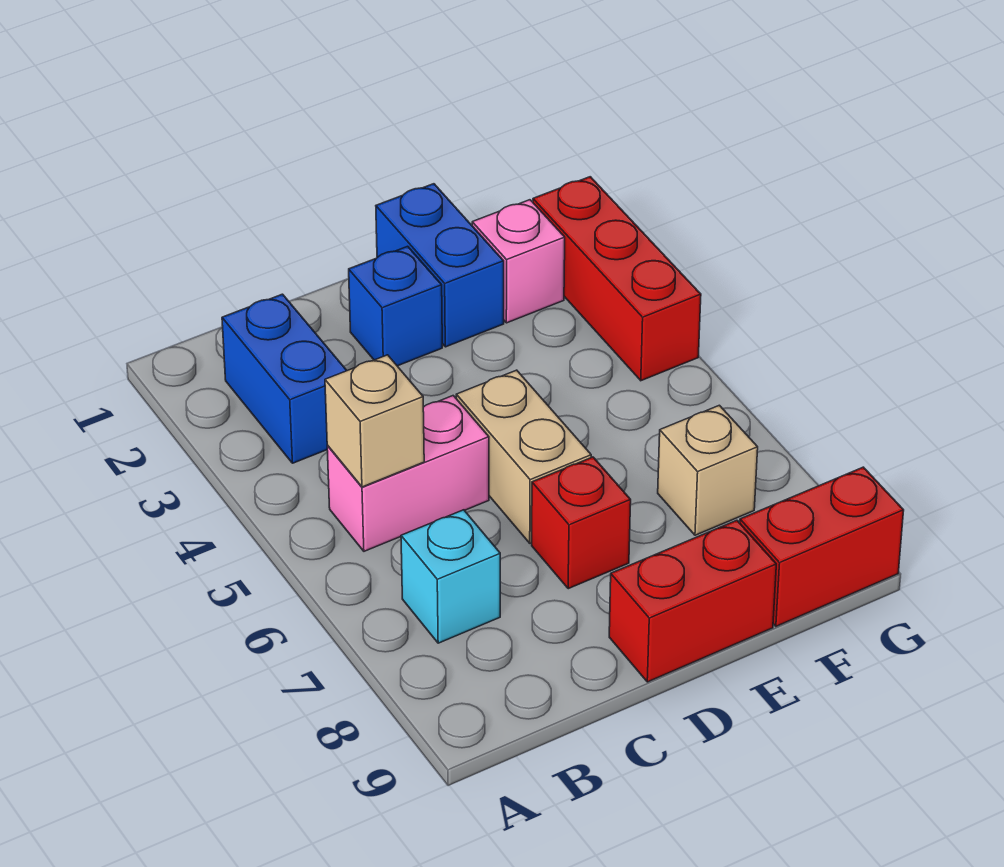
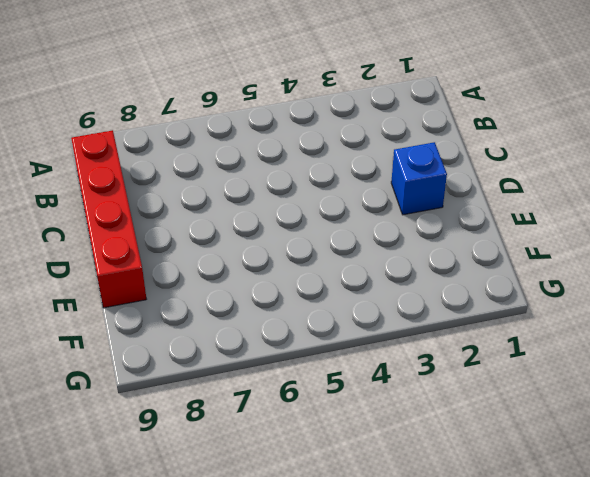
red 1x4 brick [71,130,146,308] -> red 1x2 brick [609,520,776,682]
none -> blue 1x2 brick [222,294,347,463]
none -> pink 1x2 brick [327,396,489,551]
none -> cyan 1x1 brick [401,510,500,643]

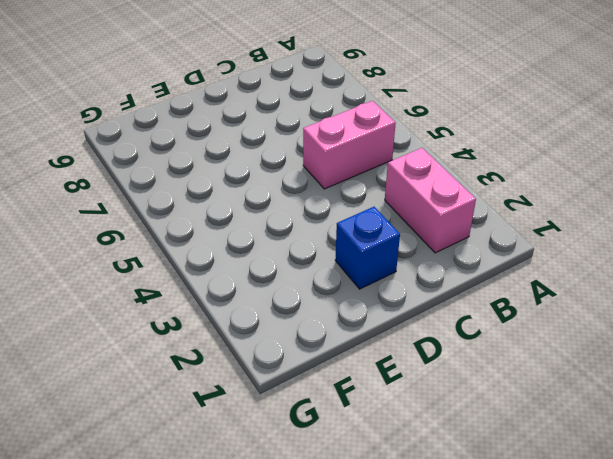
pink 1x2 brick [385,148,476,253] -> blue 1x2 brick [222,294,347,463]
none -> cyan 1x1 brick [401,510,500,643]
none -> tan 1x2 brick [456,370,591,543]
none -> red 1x1 brick [532,457,631,589]

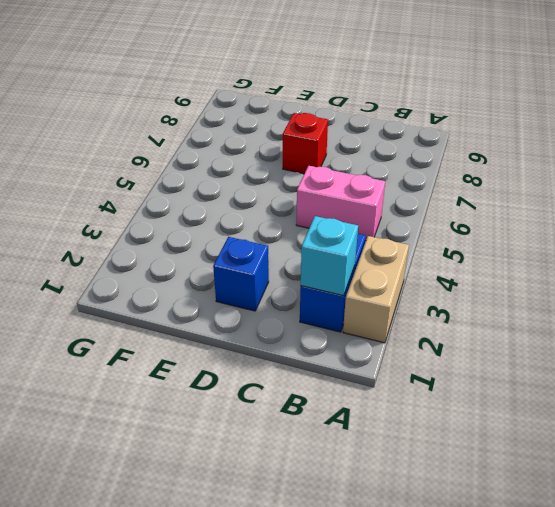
tan 1x2 brick [343,236,409,343] -> tan 1x2 brick moved to [456,370,591,543]
cyan 1x1 brick [301,216,358,296] -> cyan 1x1 brick moved to [401,510,500,643]
none -> red 1x2 brick [609,520,776,682]
none -> blue 1x2 brick [376,184,504,347]
none -> pink 1x1 brick [472,200,565,323]

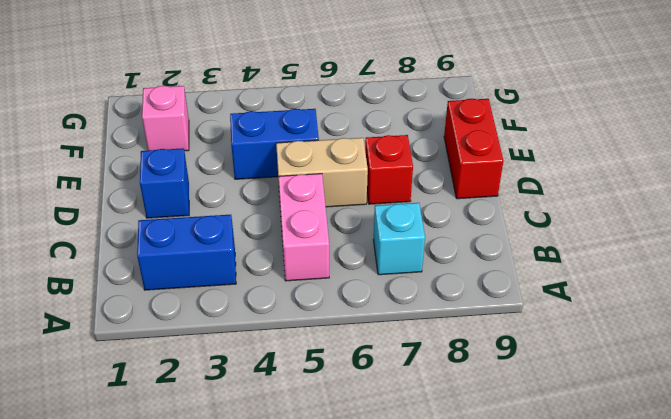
blue 1x2 brick [230,109,319,179] -> blue 1x2 brick moved to [376,184,504,347]
none -> tan 1x1 brick [658,405,758,535]
none -> red 1x2 brick [740,467,904,626]
none -> red 1x3 brick [533,177,701,381]

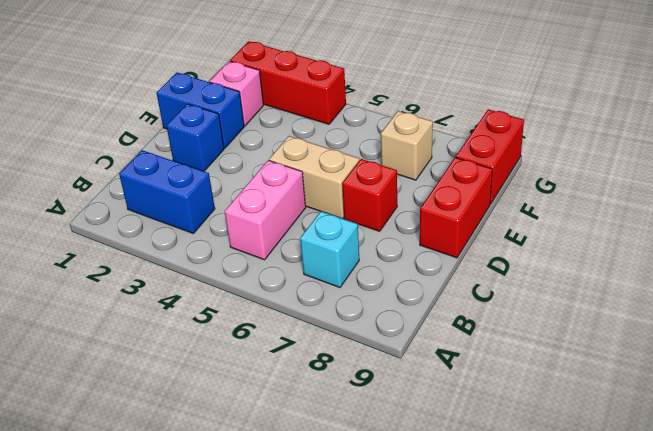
none -> tan 1x1 brick [325,355,424,487]

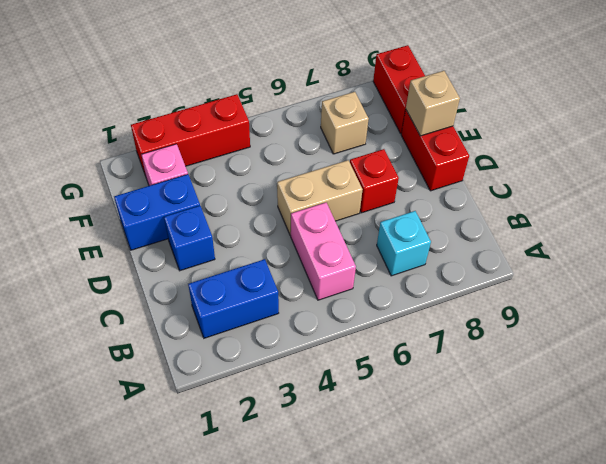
tan 1x1 brick [406,71,460,136] -> tan 1x1 brick moved to [325,355,424,487]

